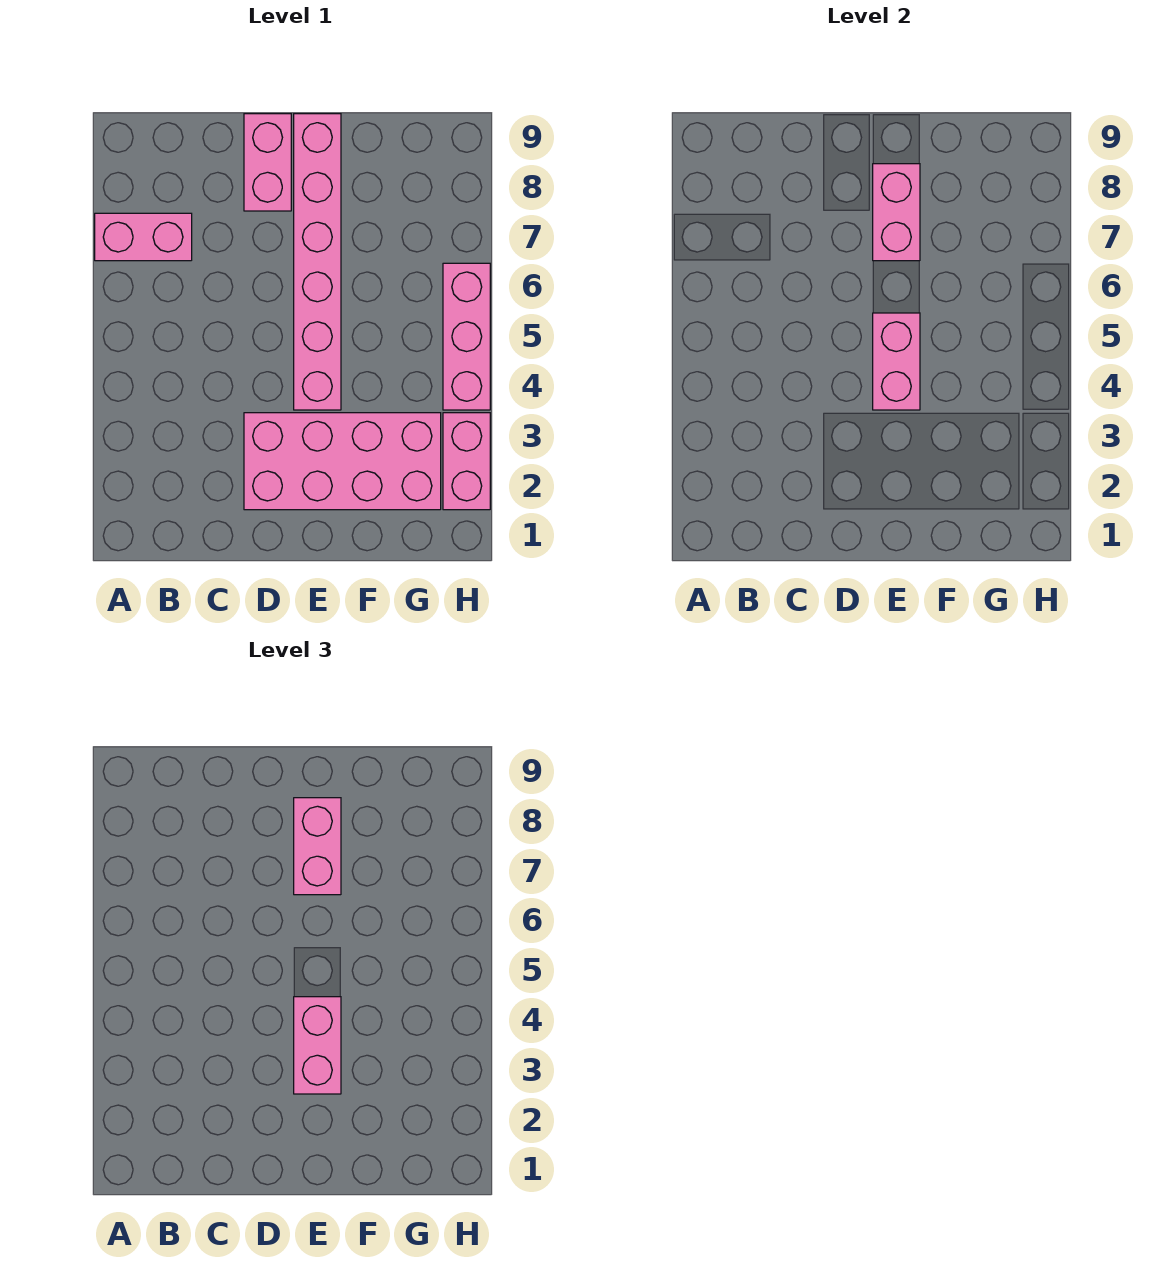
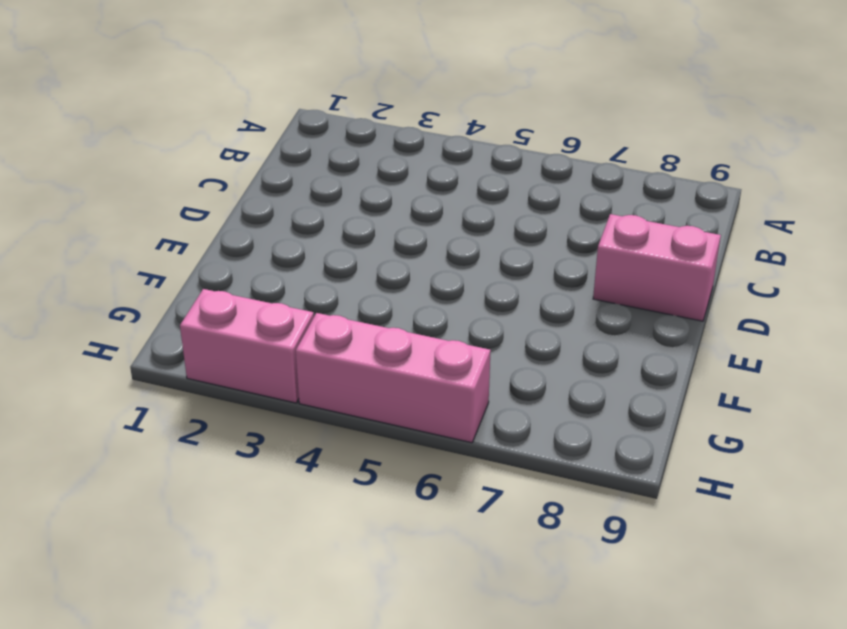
none -> pink 1x2 brick [95,213,192,261]
none -> pink 2x4 brick [244,413,441,510]

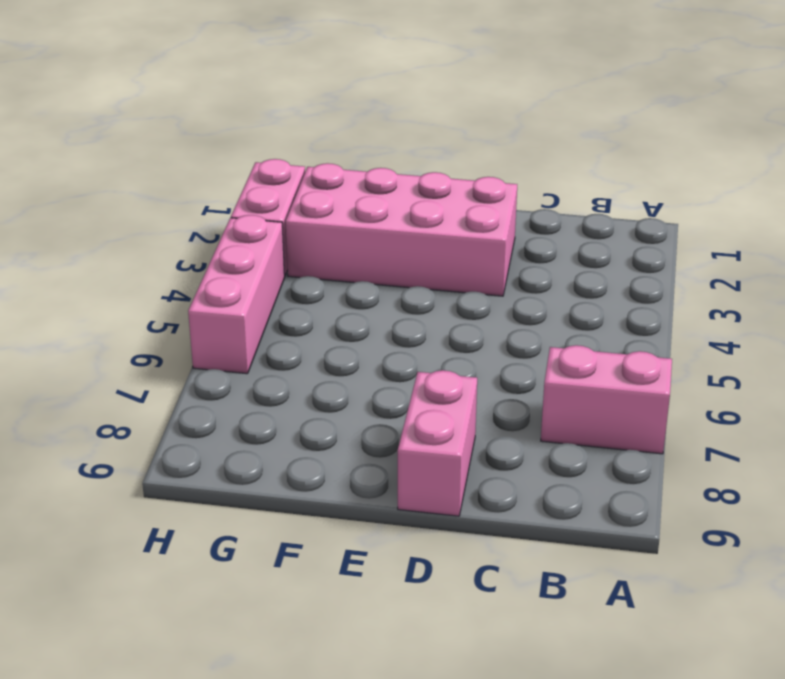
none -> pink 1x6 brick [294,114,341,410]
none -> pink 1x2 brick [873,313,920,410]

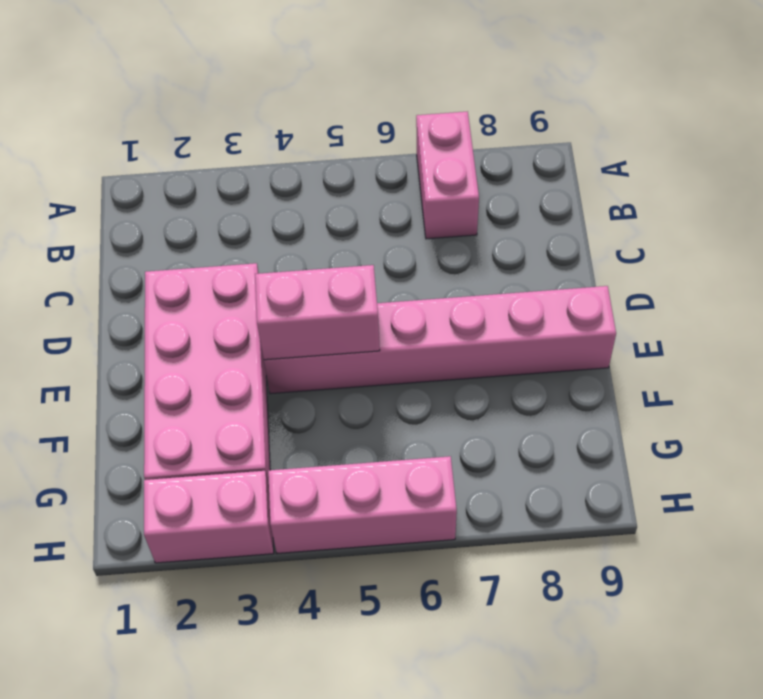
none -> pink 1x2 brick [244,114,291,211]
none -> pink 1x2 brick [873,164,920,261]

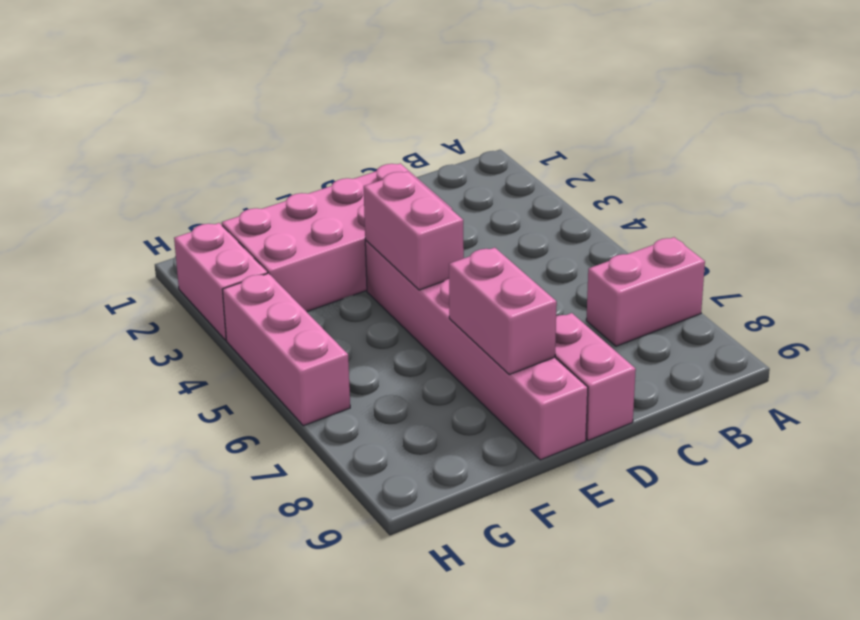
none -> pink 1x2 brick [294,997,341,1094]
none -> pink 1x2 brick [294,798,341,895]

